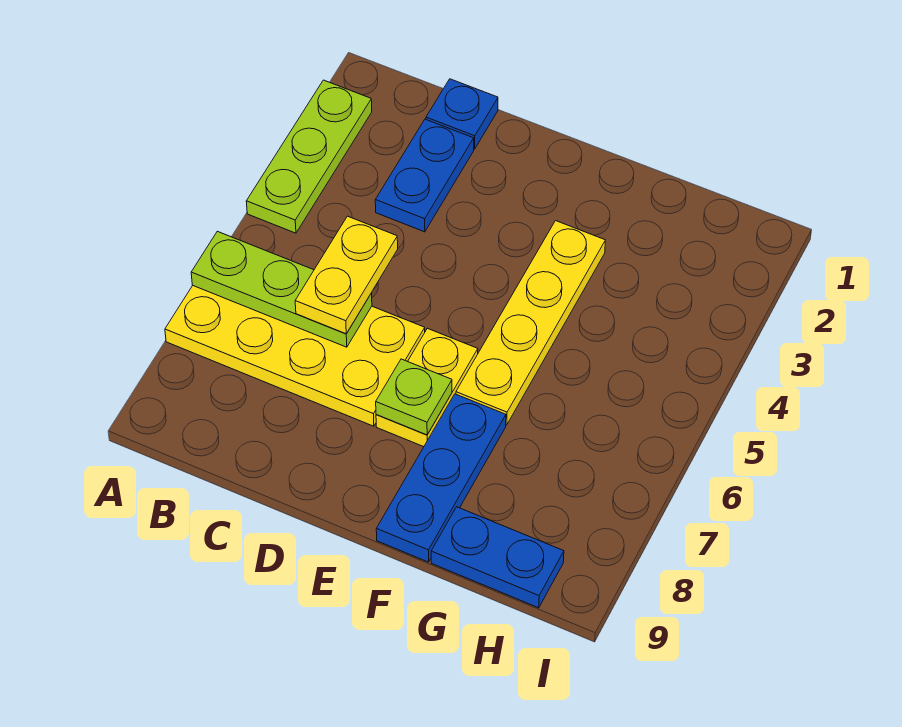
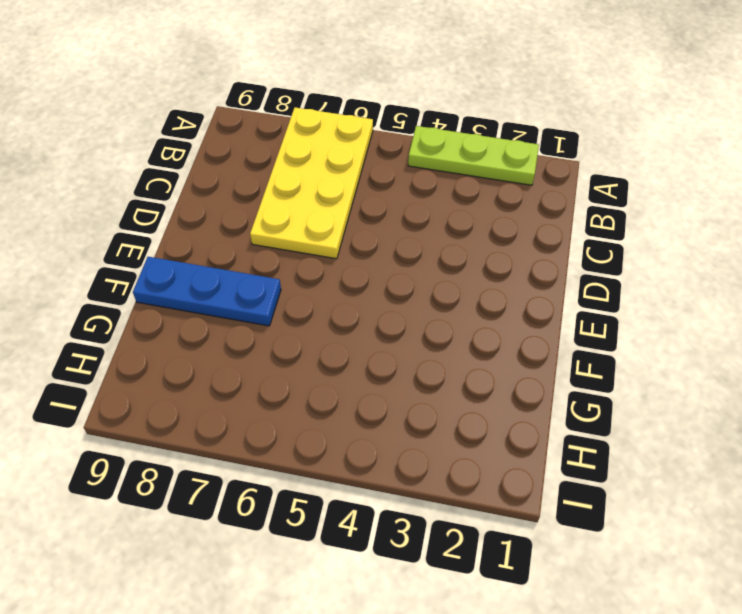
none -> blue 1x1 plate [426,79,498,149]
none -> blue 1x2 plate [375,119,474,232]

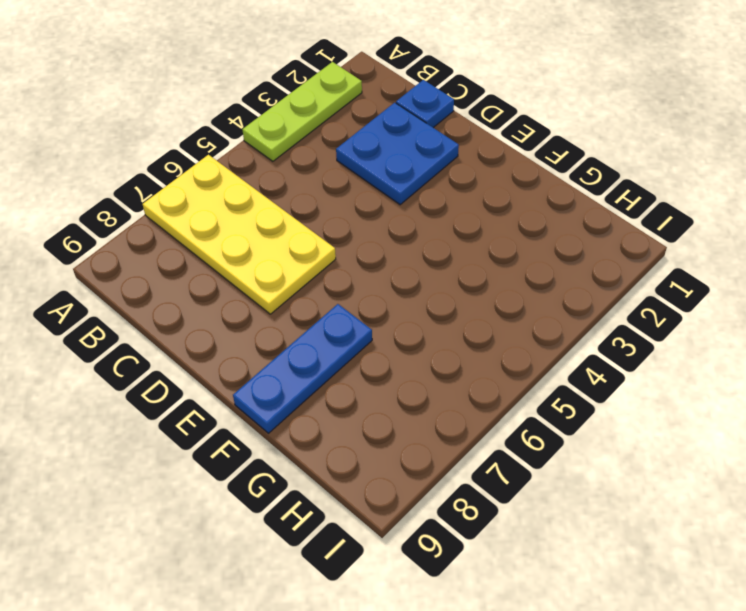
blue 2x2 plate [336,103,459,205] -> blue 1x2 plate [375,119,474,232]
none -> yellow 1x2 plate [376,328,478,447]
none -> yellow 1x4 plate [456,221,605,425]

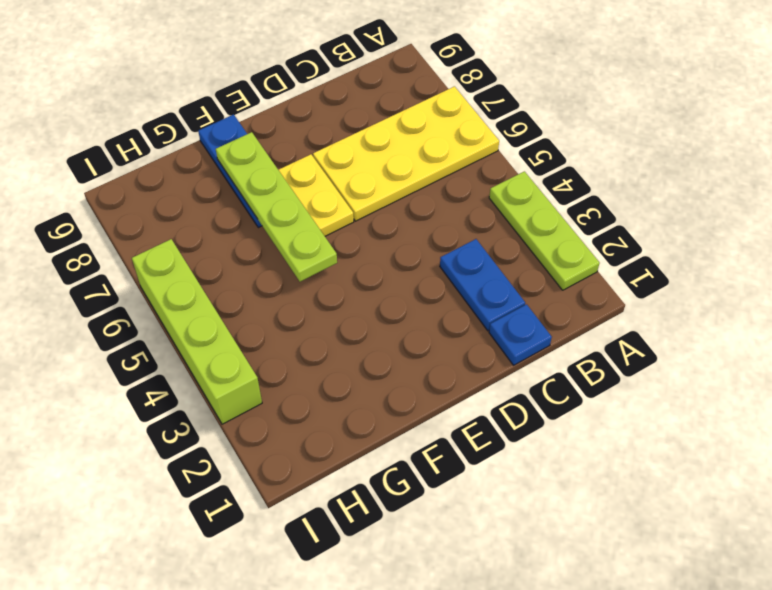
lime 1x4 plate [216,132,337,282] -> none
lime 1x4 brick [132,239,262,424] -> none
none -> yellow 1x4 plate [456,221,605,425]
none -> blue 1x2 plate [431,507,564,608]

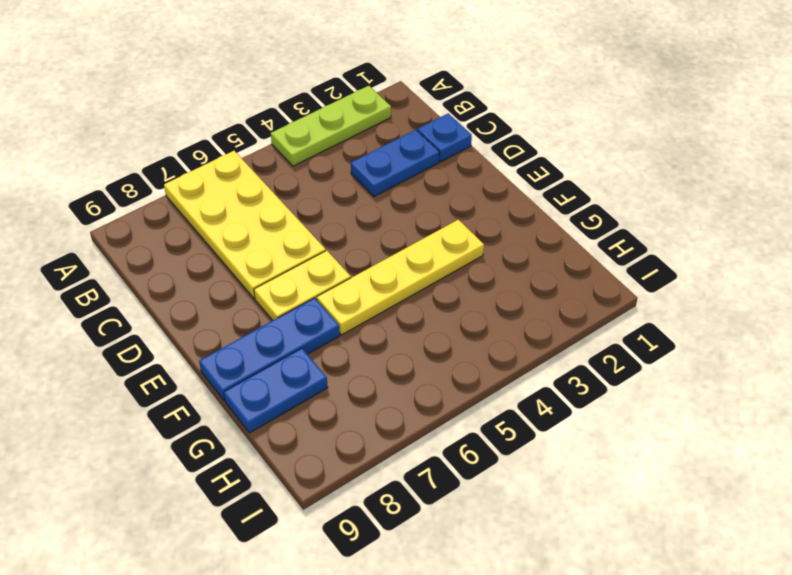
blue 1x2 plate [224,348,328,433] -> blue 1x2 plate turned to [431,507,564,608]
none -> lime 1x3 plate [191,231,372,347]
none -> lime 1x1 plate [376,359,452,435]

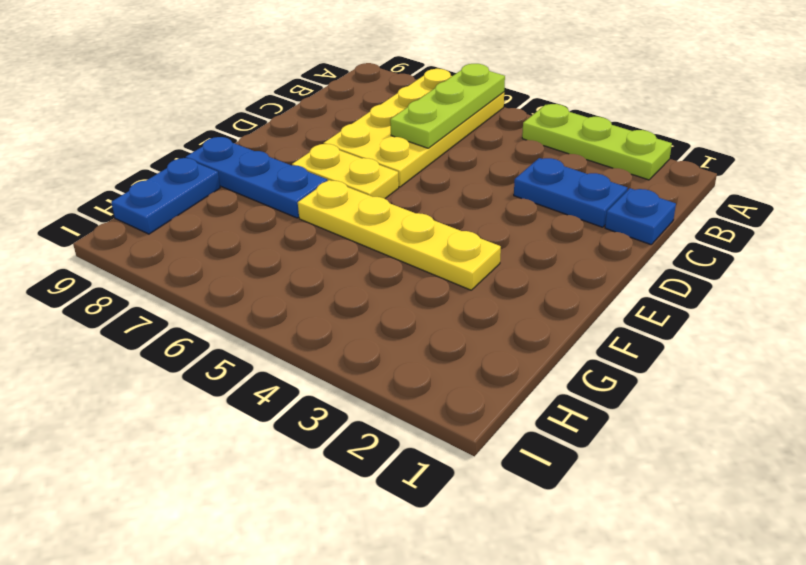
none -> lime 1x1 plate [376,359,452,435]
none -> yellow 1x2 plate [295,216,398,334]

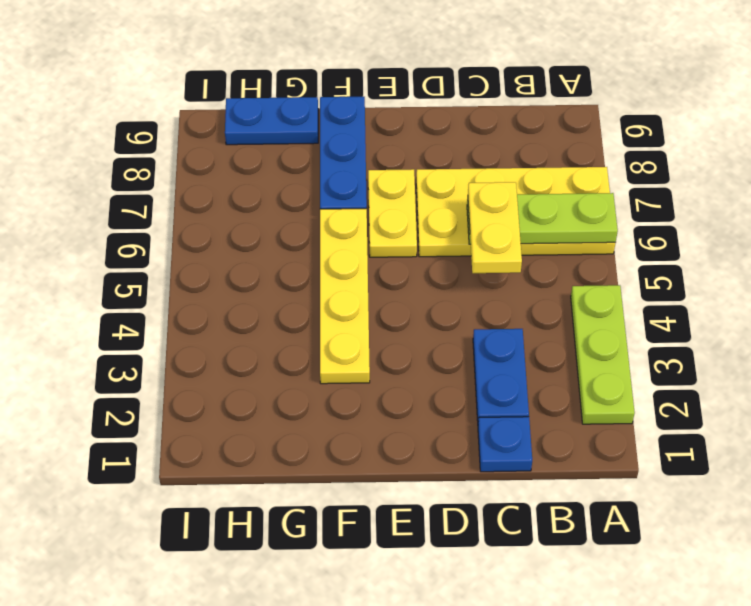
none -> lime 1x1 plate [376,359,452,435]

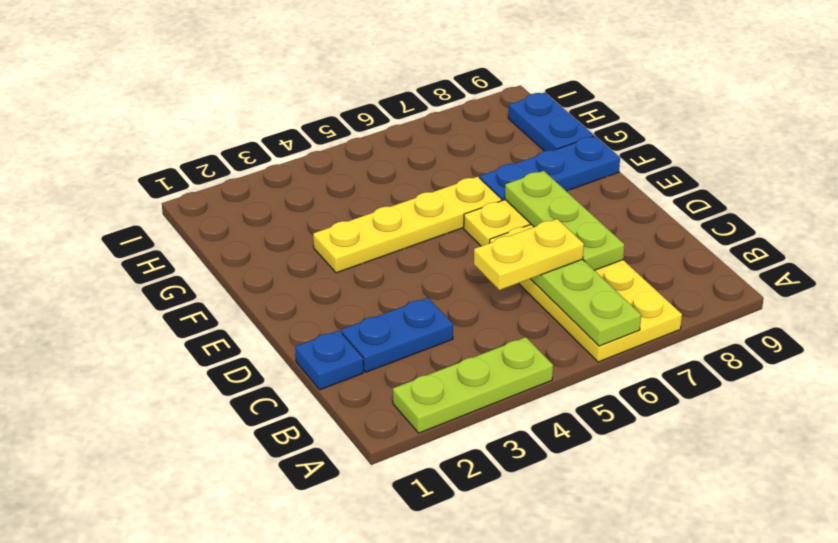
lime 1x3 plate [505,171,624,270] -> lime 1x1 plate [376,359,452,435]

